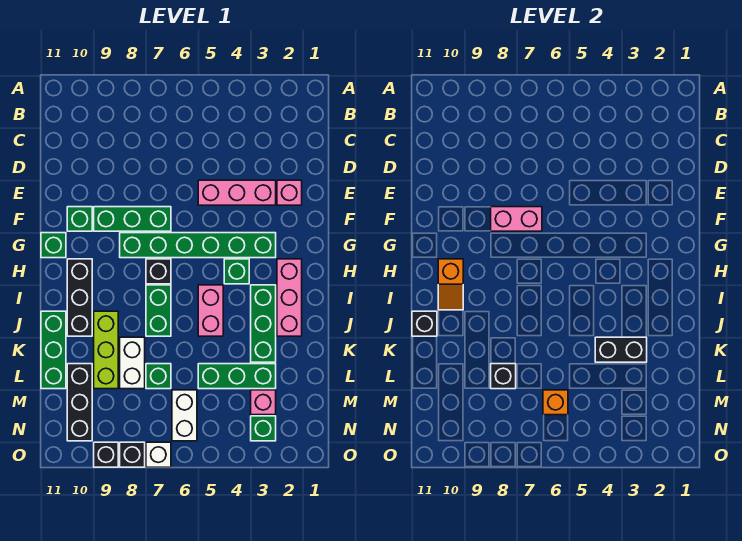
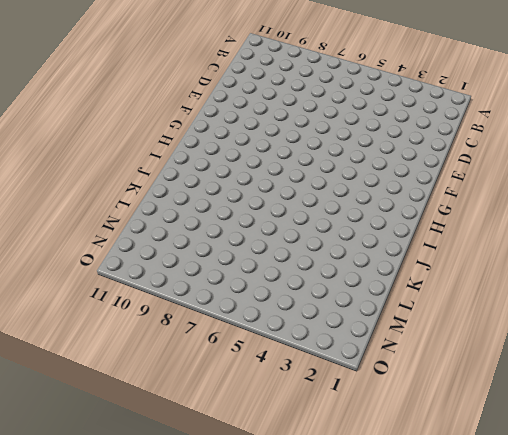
none -> pink 1x1 brick [277,180,302,205]
none -> pink 1x3 brick [198,180,276,205]
none -> green 1x3 brick [94,207,171,231]
none -> green 1x1 brick [67,207,92,231]

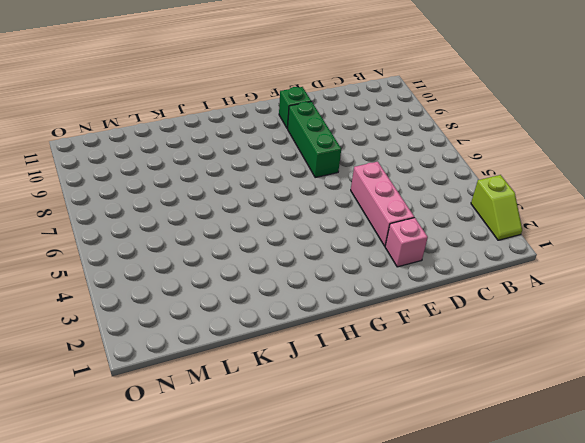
lime 1x2 slope [471,175,522,240] -> none
none -> green 1x6 brick [120,233,276,258]
none -> green 1x1 brick [41,233,66,258]
none -> pink 1x3 brick [277,259,302,336]
none -> green 1x1 brick [224,259,249,284]

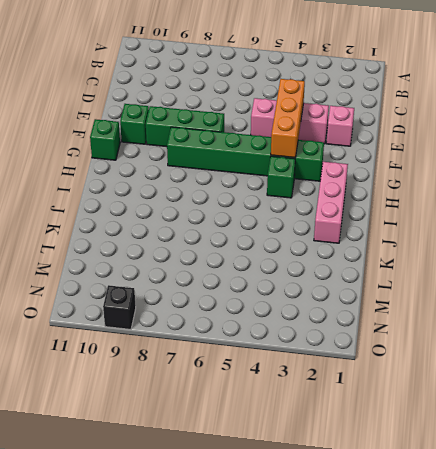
orange 1x3 brick [271,79,305,158] -> none
none -> black 1x1 brick [146,259,171,284]
none -> black 1x3 brick [67,259,92,336]
none -> green 1x3 brick [251,285,276,362]
none -> pink 1x2 brick [198,285,223,336]

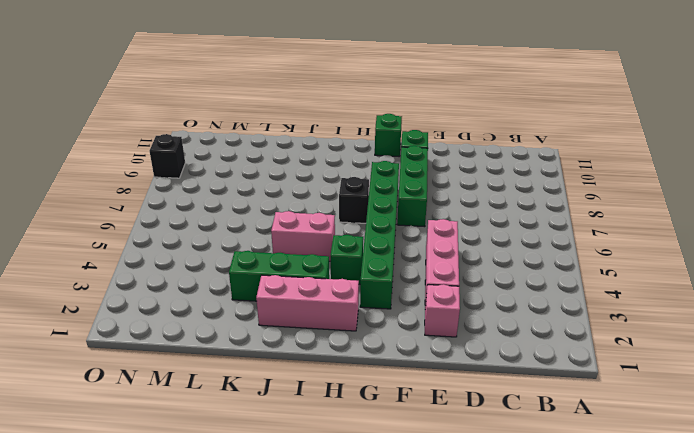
none -> black 1x3 brick [67,259,92,336]
none -> green 1x2 brick [146,285,171,336]
none -> lime 1x3 brick [94,311,118,389]
none -> green 1x3 brick [41,311,66,389]

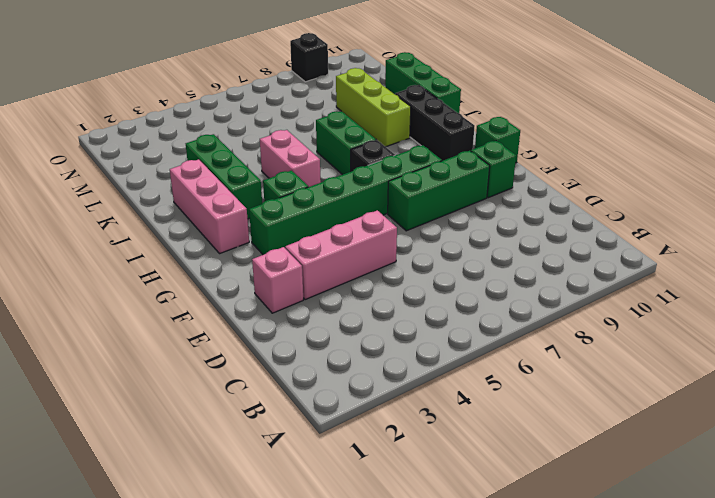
none -> white 1x2 brick [120,337,145,389]
none -> green 1x3 brick [198,364,276,389]
none -> green 1x1 brick [146,364,171,389]
none -> black 1x3 brick [67,364,92,441]

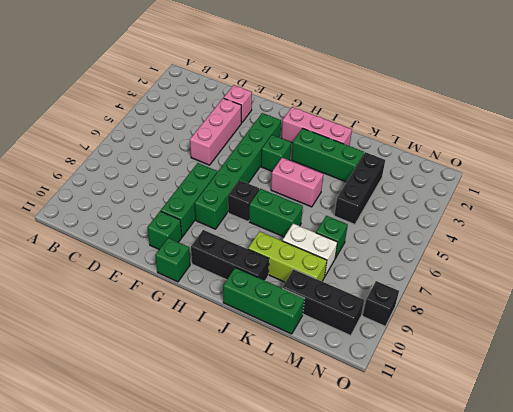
black 1x3 brick [334,152,385,224] -> green 1x3 brick [198,364,276,389]
none -> pink 1x1 brick [251,390,276,415]
none -> white 1x2 brick [172,390,197,441]
none -> green 1x1 brick [251,416,276,441]
none -> white 1x1 brick [146,442,171,467]

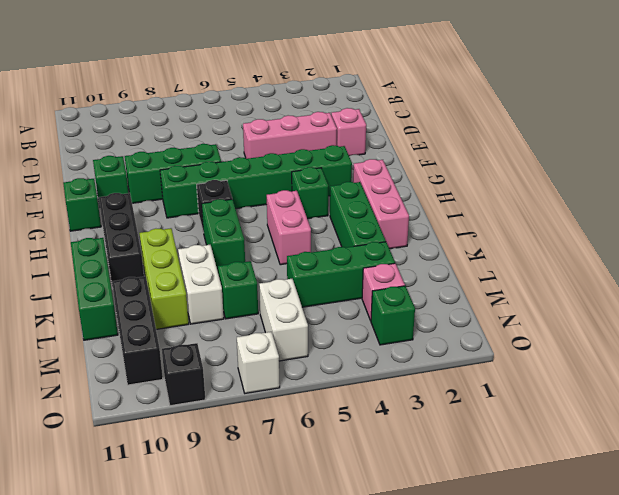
none -> black 1x1 brick [120,442,145,467]
none -> pink 1x2 brick [491,207,542,231]
none -> orange 1x2 slope [438,259,463,310]
none -> black 1x1 brick [412,311,437,336]

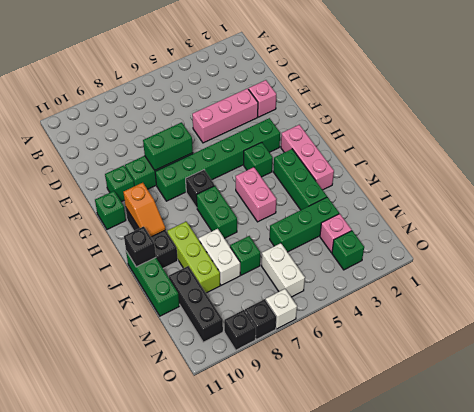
green 1x2 brick [143,122,193,170] -> pink 1x2 brick [491,207,542,231]
none -> black 1x2 brick [595,337,647,362]
none -> black 1x1 brick [491,364,516,389]
none -> orange 1x1 brick [543,390,568,415]

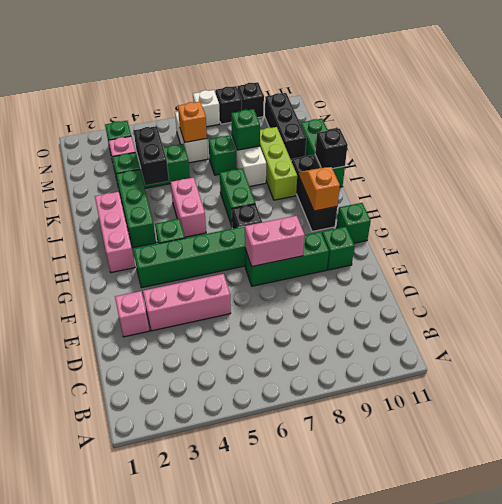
black 1x2 brick [134,126,169,185] -> black 1x2 brick turned to [595,337,647,362]
green 1x1 brick [231,109,260,150] -> black 1x1 brick [491,364,516,389]

